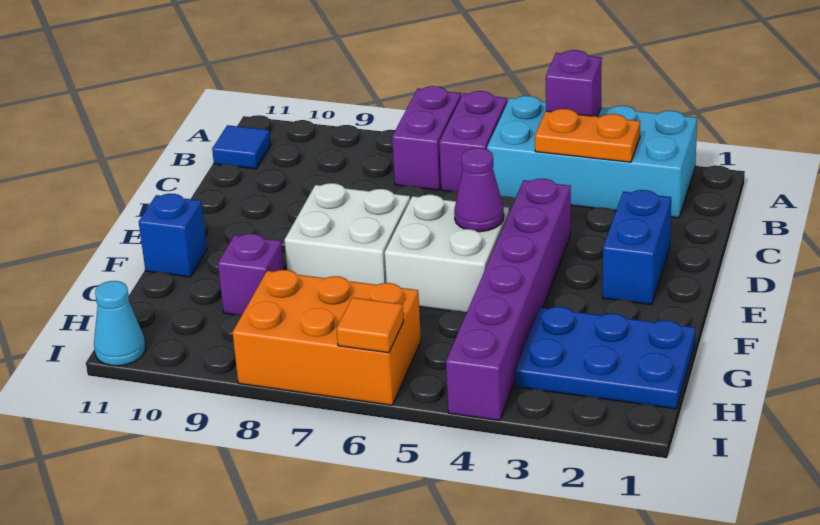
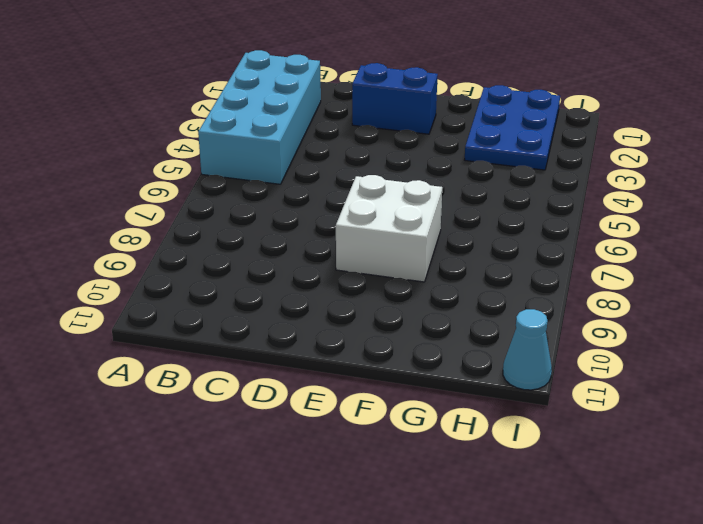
none -> purple 1x2 brick [439,91,507,191]
none -> purple 1x2 brick [392,86,461,190]
none -> blue 1x1 tile [212,125,271,169]

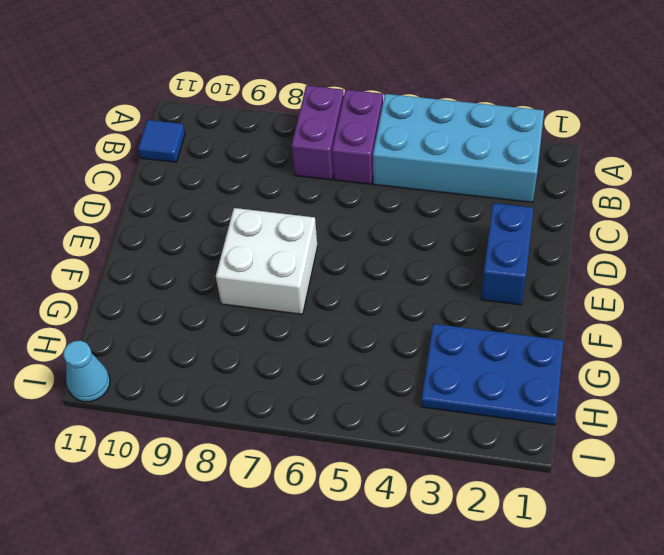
none -> purple 1x6 brick [446,179,571,421]
none -> white 2x2 brick [385,195,509,313]
none -> blue 1x1 brick [139,194,207,277]

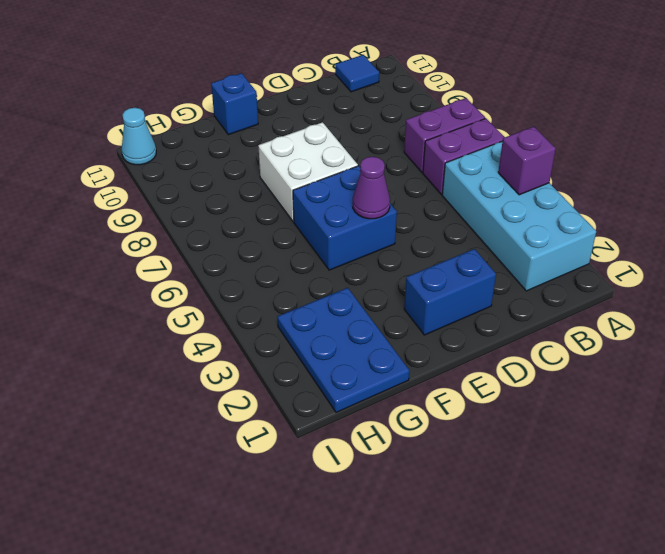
blue 2x2 brick [293,166,397,270] -> white 2x2 brick [385,195,509,313]
none -> purple 1x6 brick [446,179,571,421]
none -> purple 1x1 brick [218,234,284,315]
none -> orange 2x3 brick [232,270,421,405]

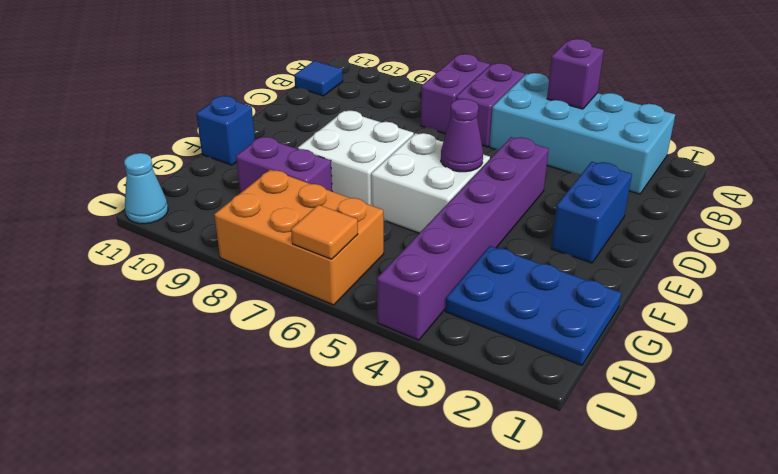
purple 1x2 brick [236,137,332,193] -> purple 1x1 brick [218,234,284,315]
none -> orange 1x2 plate [535,109,640,162]

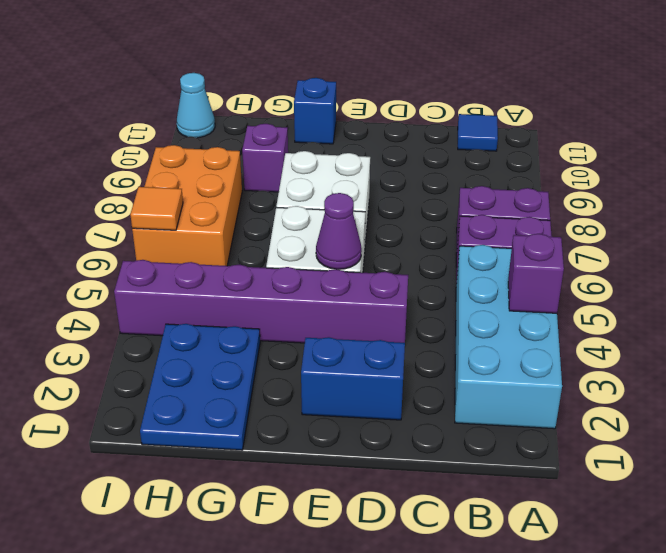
none -> orange 1x2 plate [535,109,640,162]

